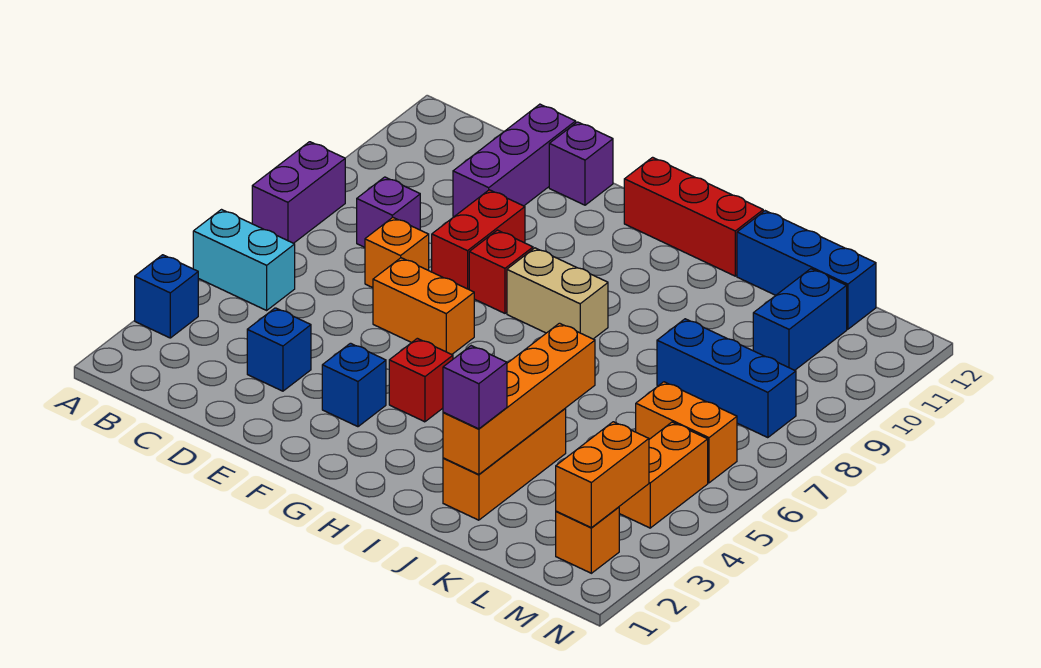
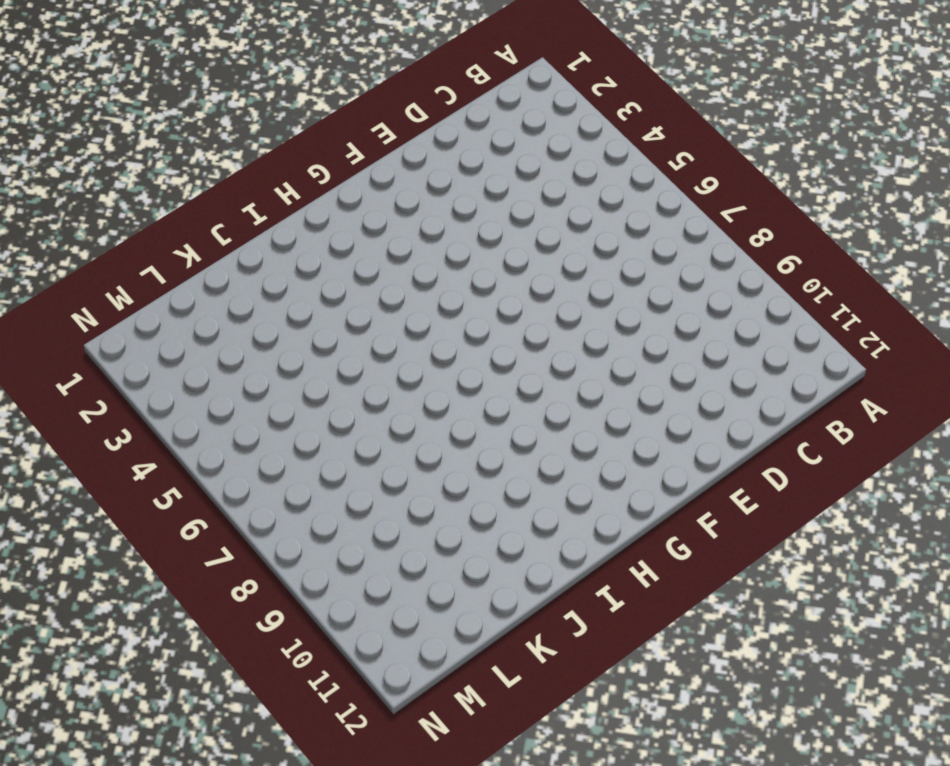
none -> blue 1x1 brick [135,255,198,338]
none -> cyan 1x2 brick [193,210,295,310]
none -> purple 1x2 brick [252,142,345,243]

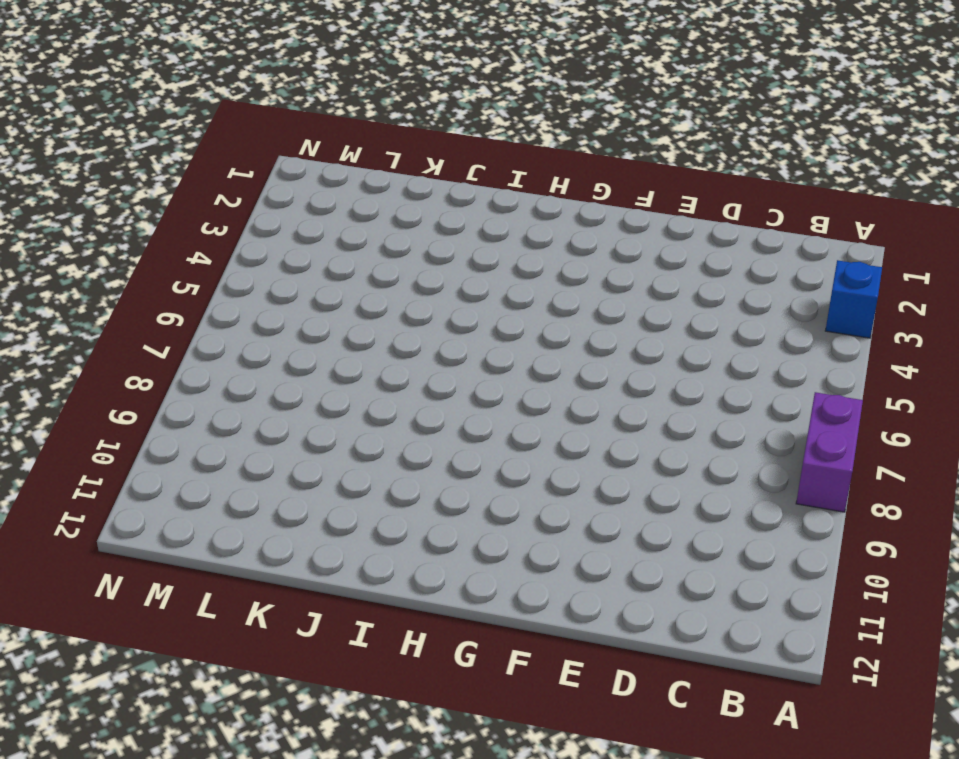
none -> cyan 1x2 brick [193,210,295,310]
none -> purple 1x1 brick [357,177,420,247]
none -> blue 1x1 brick [247,308,311,391]

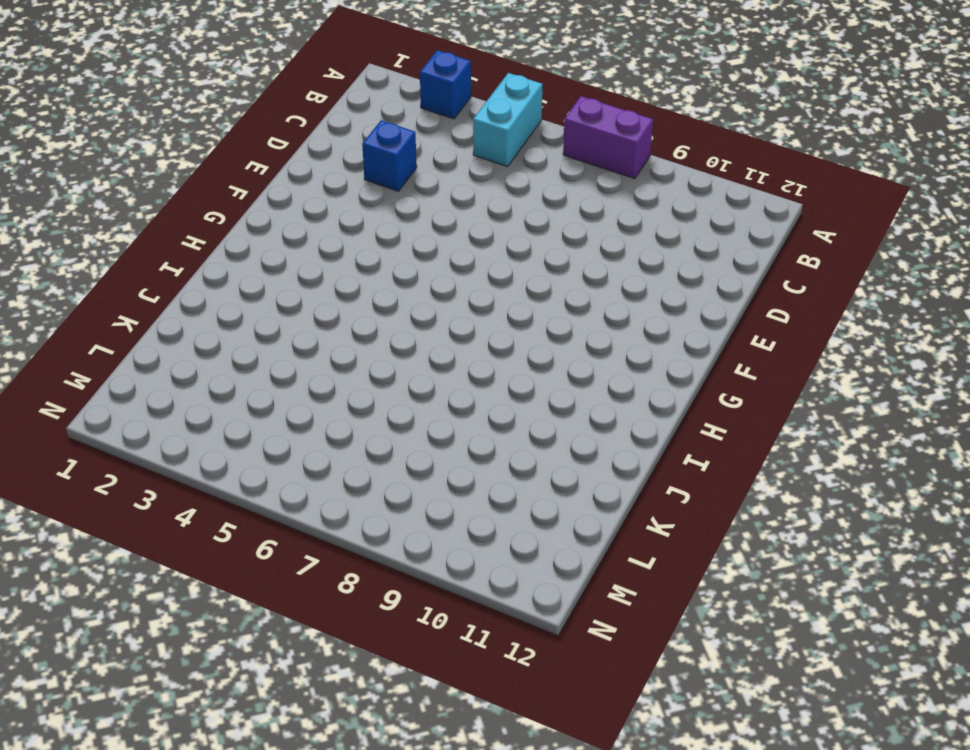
none -> purple 1x1 brick [357,177,420,247]
none -> orange 1x1 brick [365,217,429,288]
none -> purple 1x3 brick [453,104,576,216]

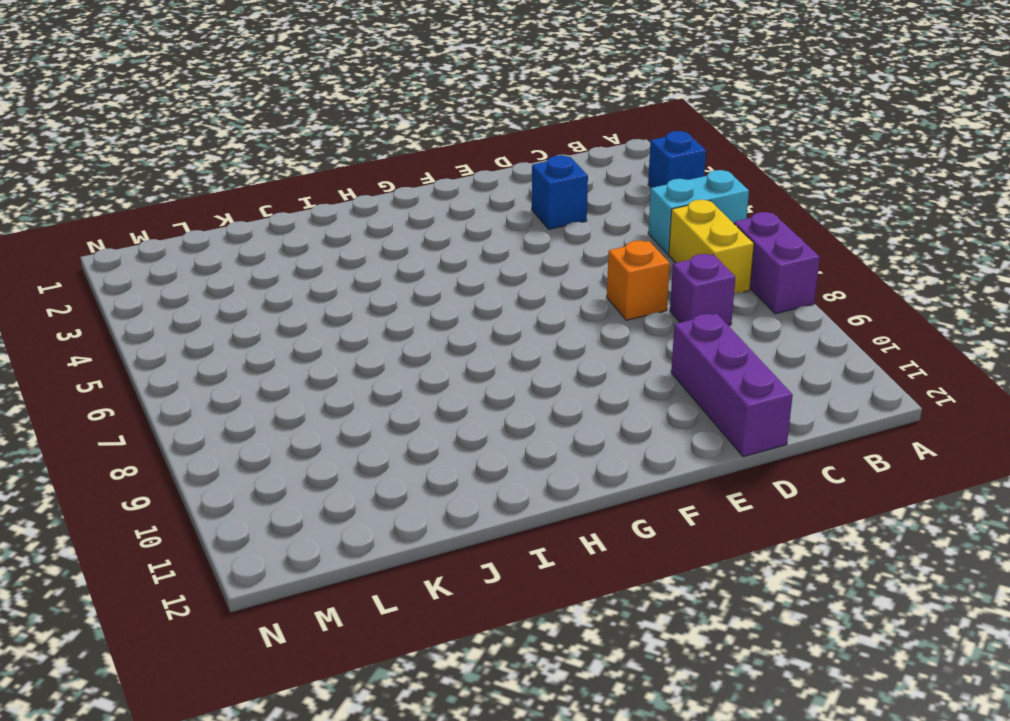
yellow 1x2 brick [669,200,754,293] -> none
none -> orange 1x2 brick [373,258,474,354]
none -> red 1x2 brick [432,190,525,289]
none -> purple 1x1 brick [549,122,613,205]

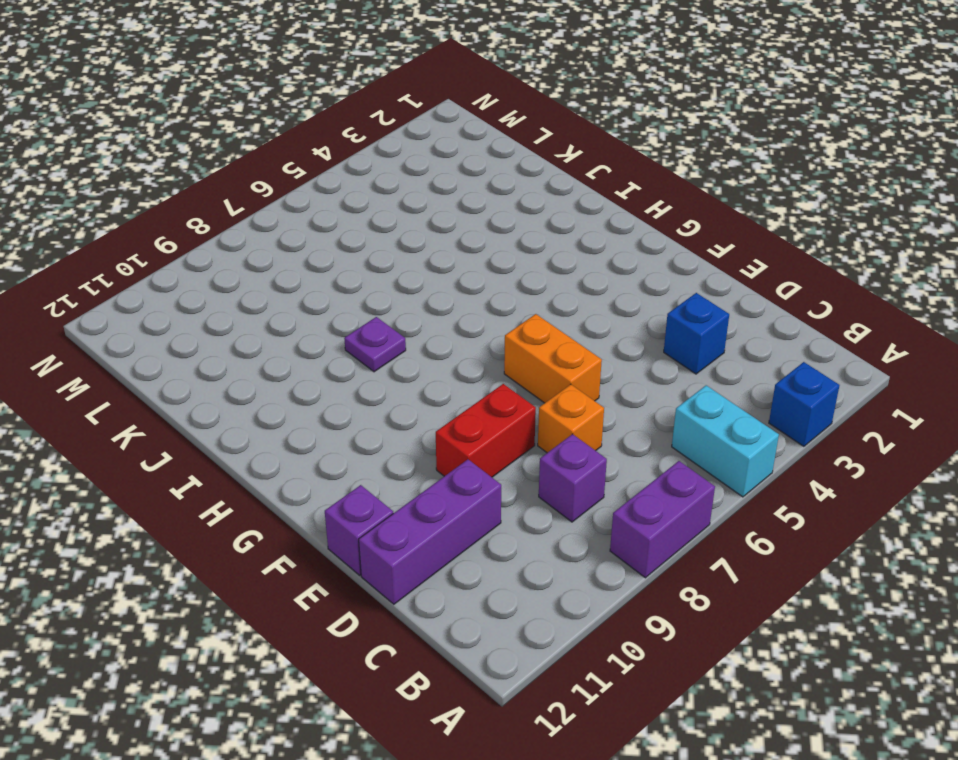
purple 1x1 plate [344,317,406,372] -> none
none -> blue 1x1 brick [322,343,386,427]
none -> red 1x1 brick [469,230,533,313]
none -> red 1x1 brick [389,338,453,422]

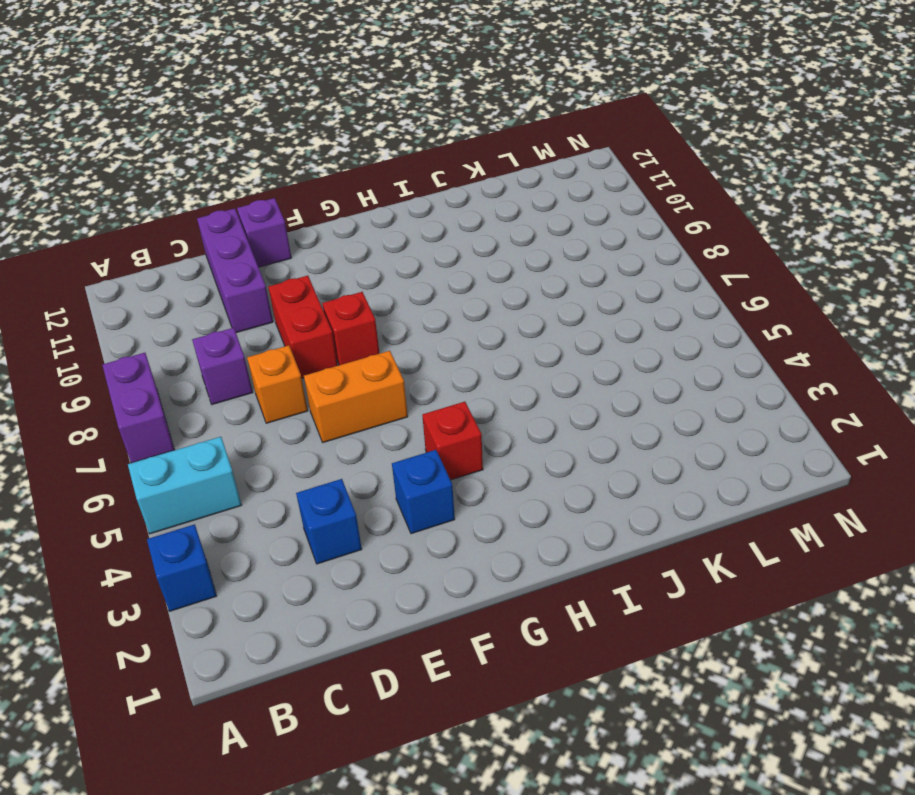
none -> tan 1x2 brick [507,248,608,339]
none -> red 1x3 brick [624,157,763,276]
none -> orange 1x3 brick [443,409,566,520]

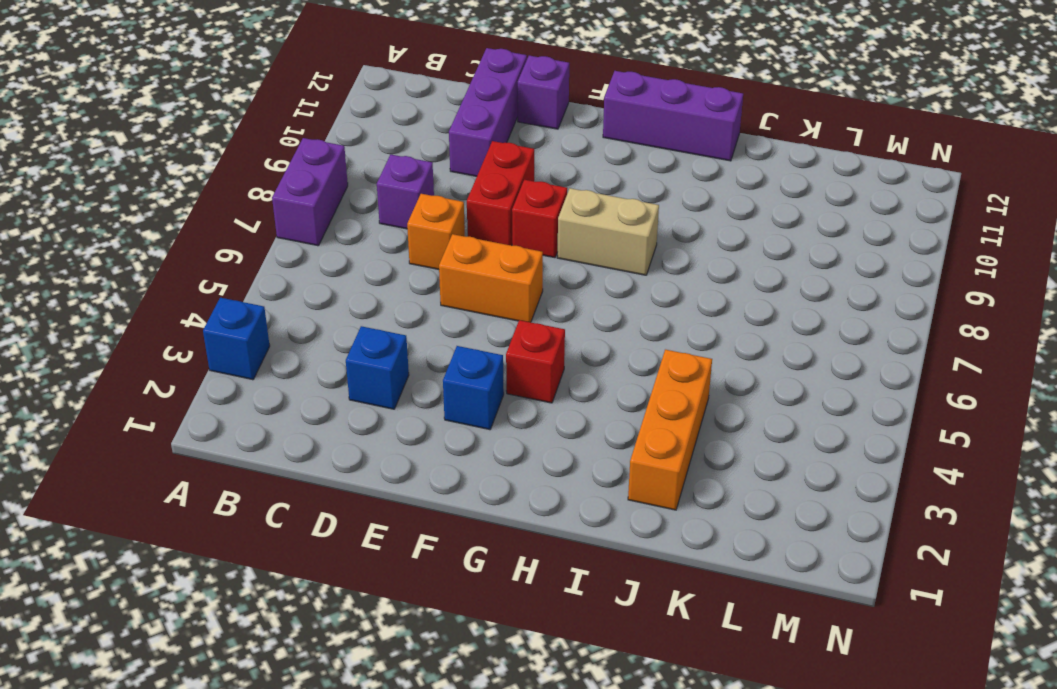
purple 1x3 brick [603,71,743,161] -> red 1x3 brick [624,157,763,276]
none -> cyan 1x2 brick [193,210,295,310]
none -> blue 1x3 brick [737,211,876,329]
none -> blue 1x3 brick [657,319,796,438]

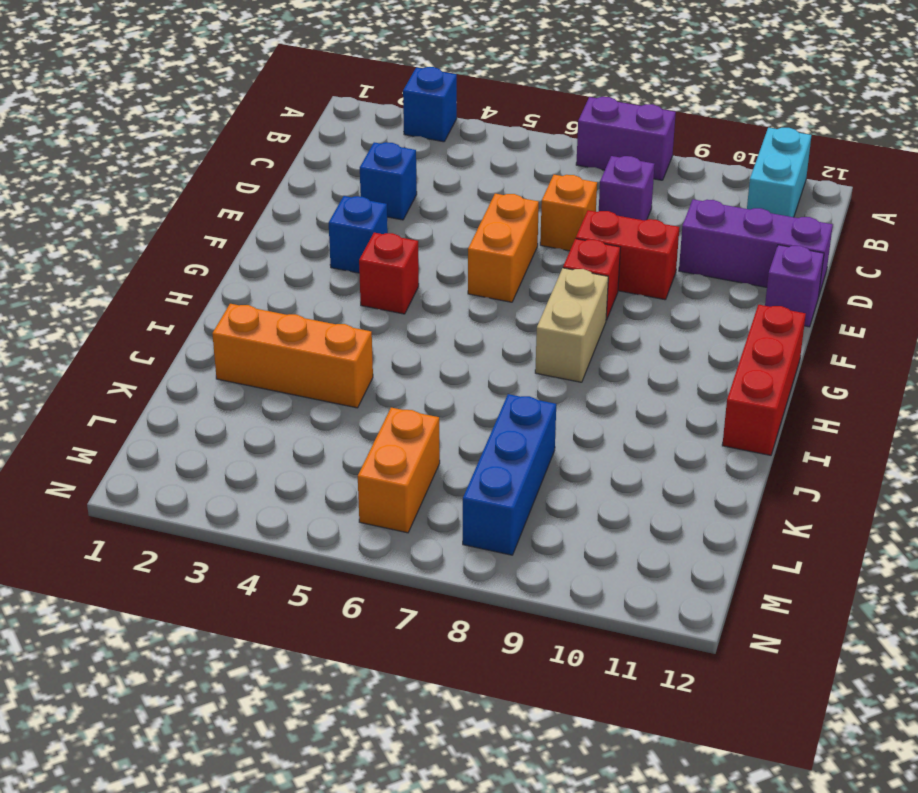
cyan 1x2 brick [747,128,811,217] -> cyan 1x2 brick moved to [193,210,295,310]
none -> blue 1x3 brick [737,211,876,329]
none -> blue 1x2 brick [753,269,847,370]
none -> orange 1x1 brick [556,507,619,573]

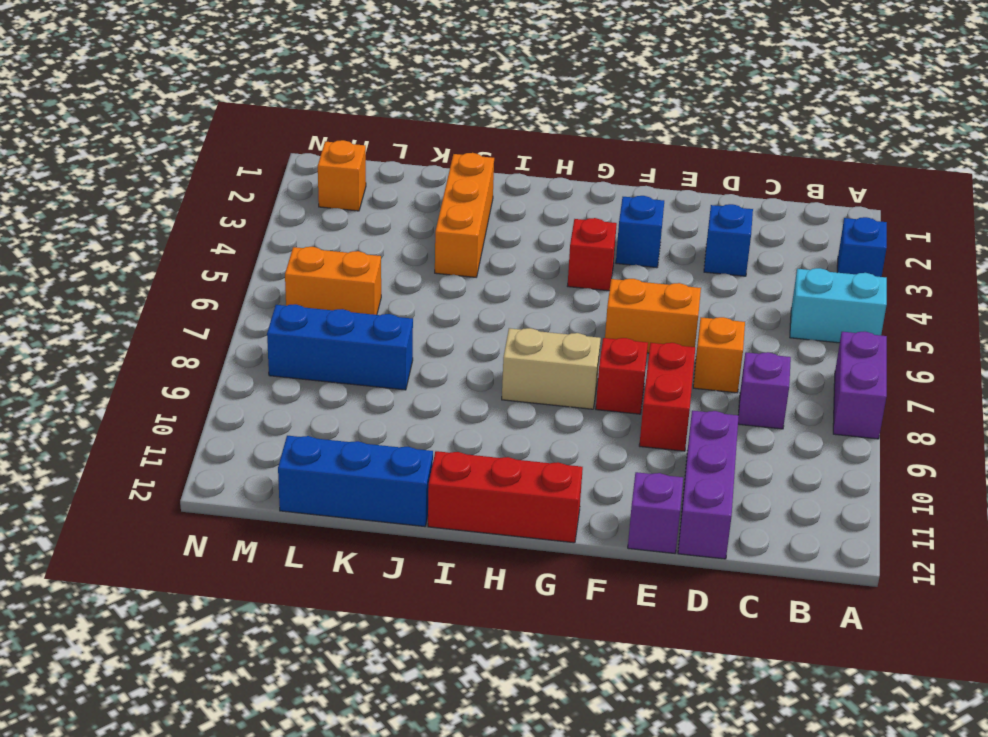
none -> blue 1x2 brick [753,269,847,370]
none -> orange 1x2 brick [619,422,708,528]
none -> orange 1x4 brick [443,323,595,475]

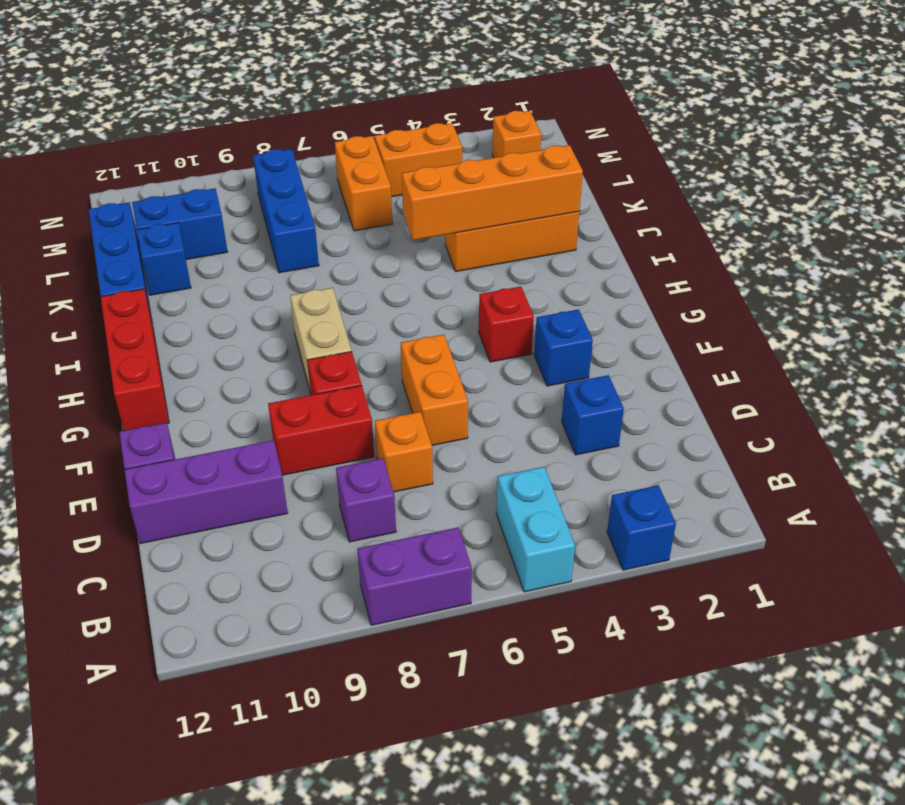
blue 1x1 brick [137,223,191,295] -> none
none -> orange 1x2 brick [556,422,649,528]
none -> purple 1x1 brick [443,346,507,429]

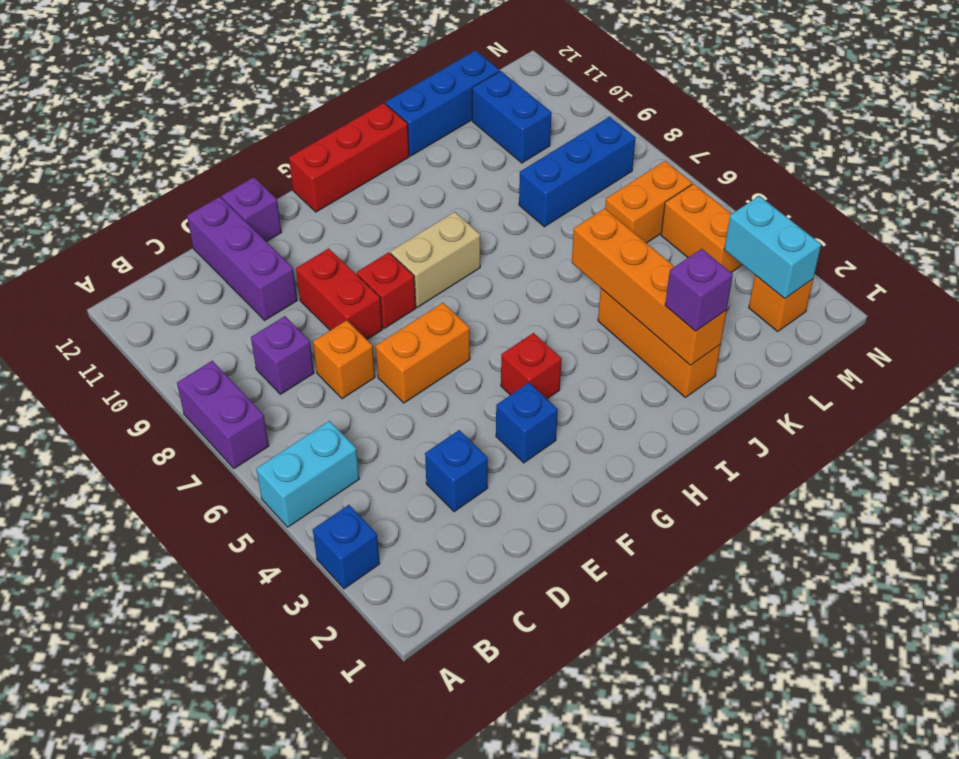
cyan 1x2 brick [724,196,821,298] -> orange 1x2 brick [556,422,649,528]

